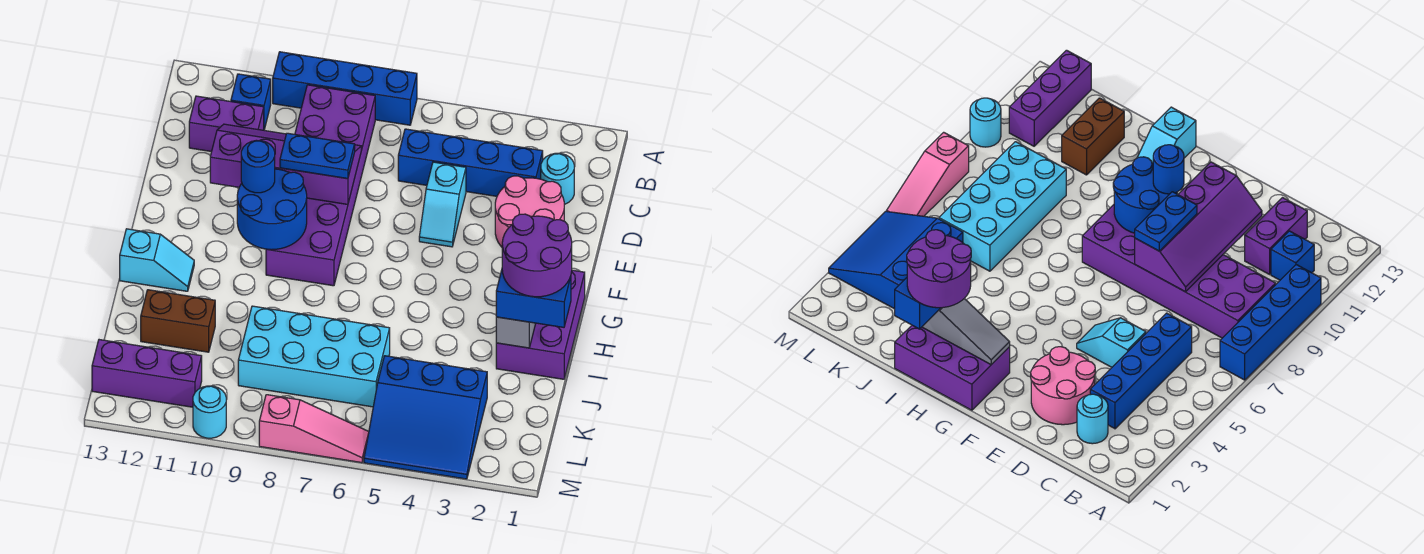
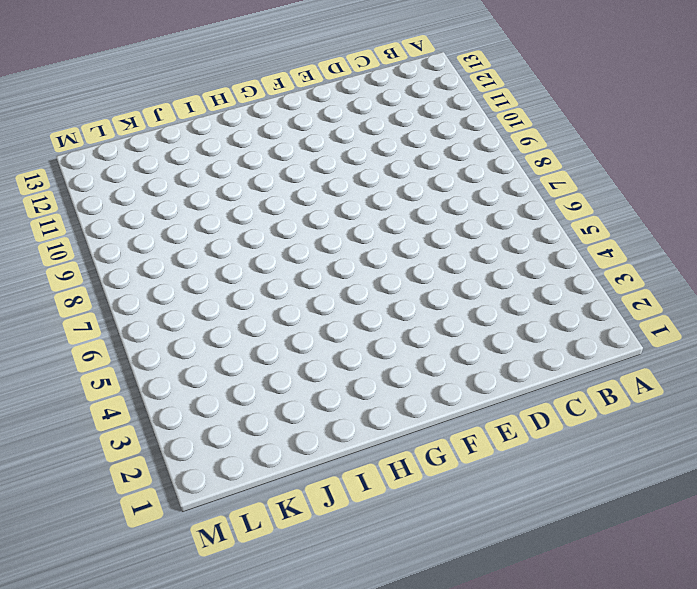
none -> blue 1x4 brick [273,52,417,125]
none -> purple 2x6 brick [266,85,375,286]
none -> blue 1x1 brick [231,74,271,130]

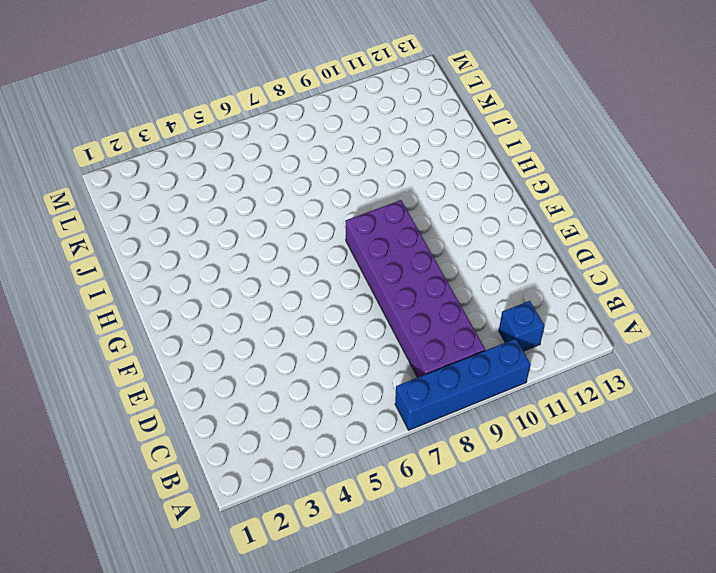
none -> cyan 1x1 round brick [541,153,574,205]
none -> blue 1x4 brick [398,129,543,196]
none -> purple 1x2 brick [189,96,264,152]

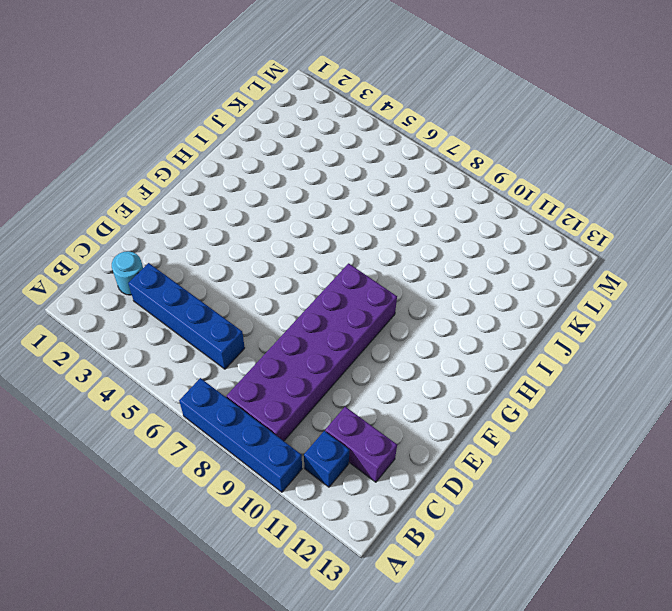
none -> pink 2x2 round brick [495,176,564,247]
none -> cyan 1x2 slope [419,162,466,247]
none -> purple 2x3 brick [496,270,585,379]

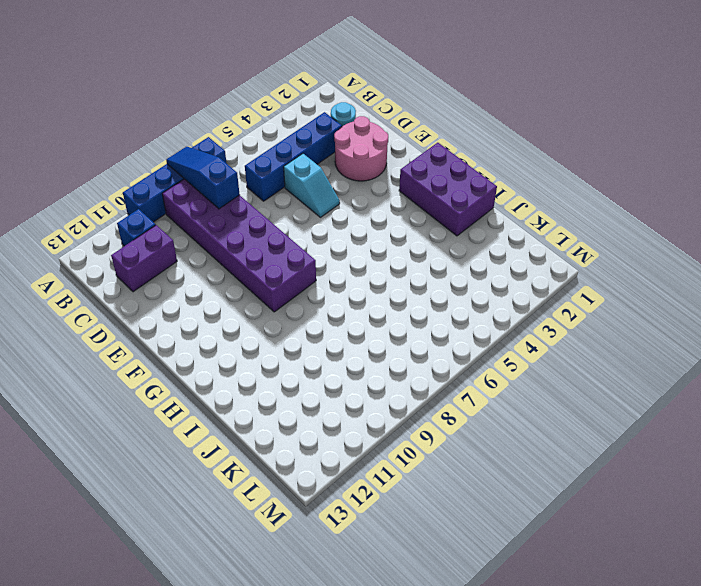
blue 1x3 slope [166,146,240,209] -> none
none -> cyan 1x2 slope [120,229,194,291]
none -> cyan 2x4 brick [238,306,390,407]
none -> brown 1x2 brick [141,290,215,352]

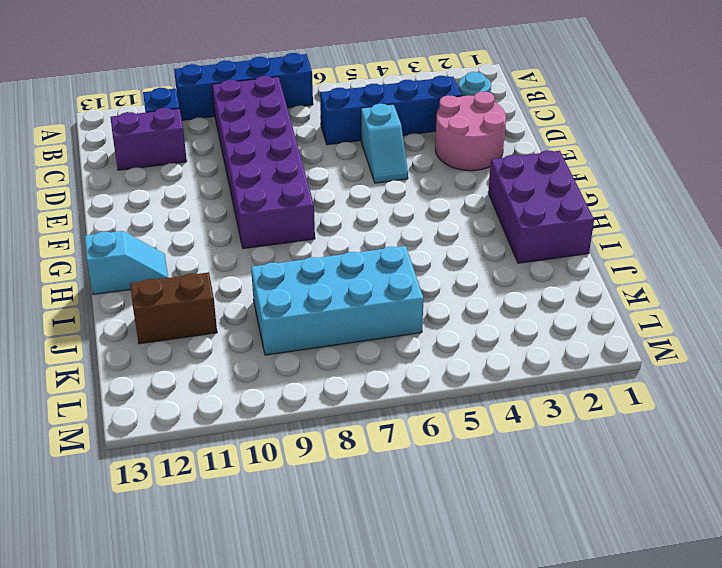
none -> blue 3x3 slope [364,356,487,479]
none -> purple 1x3 brick [92,340,202,407]
none -> pink 1x3 slope [259,395,369,463]

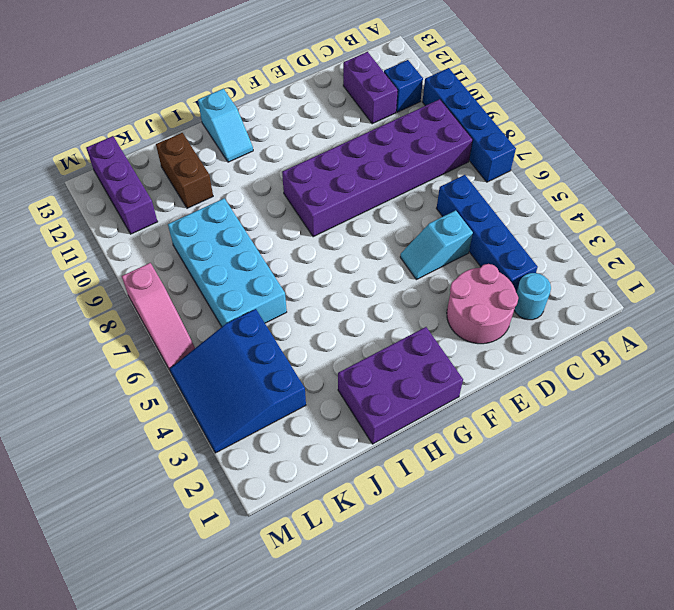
none -> cyan 1x1 round brick [193,386,226,438]
none -> purple 2x4 slope [210,124,361,204]
none -> blue 2x2 round brick [237,169,307,250]

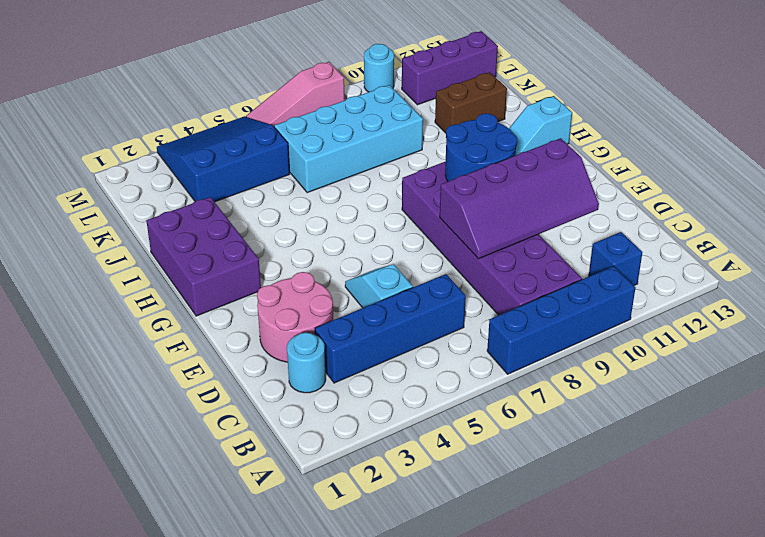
none -> purple 1x2 brick [189,96,264,152]
none -> grey 1x3 slope [496,317,536,348]
none -> blue 1x2 plate [280,133,355,179]

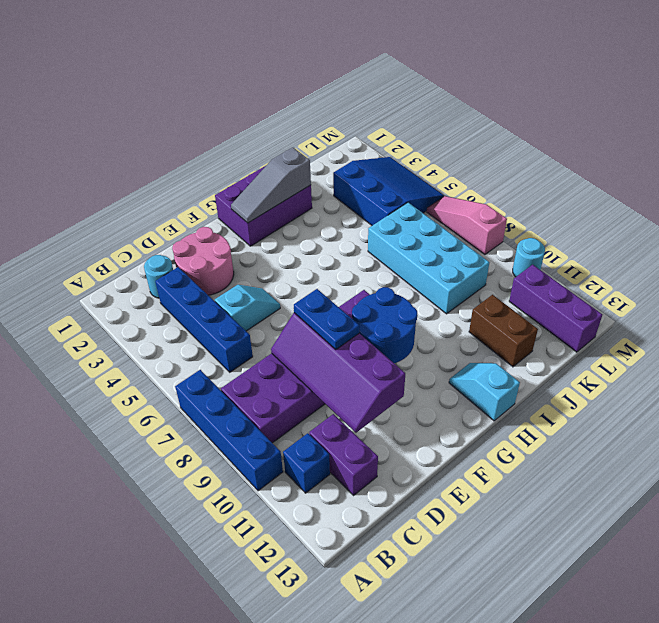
none -> blue 1x1 round brick [241,140,275,193]
none -> blue 1x2 brick [496,270,571,327]
none -> purple 2x2 round brick [502,214,572,297]

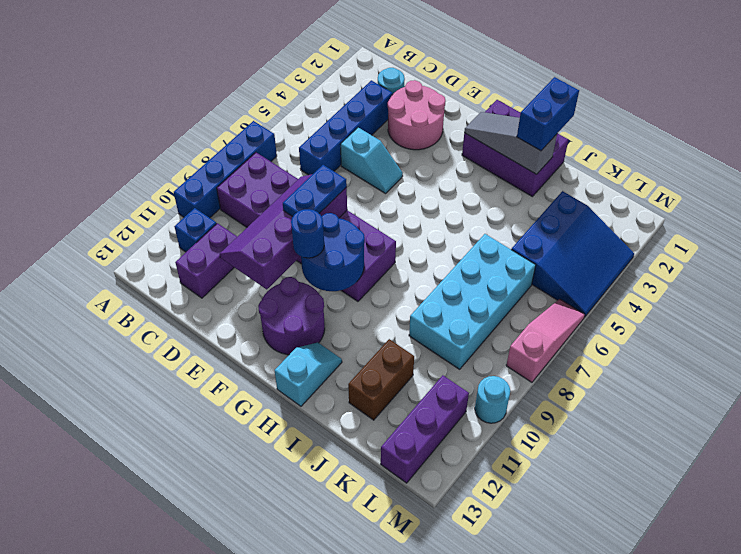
purple 2x2 round brick [258,277,325,355] -> purple 2x2 round brick moved to [502,214,572,297]

